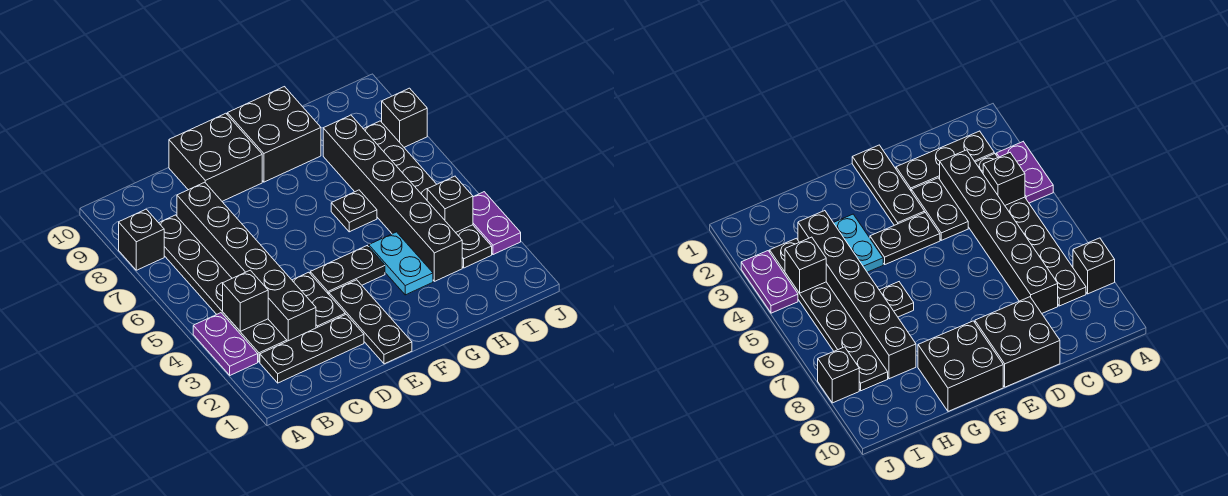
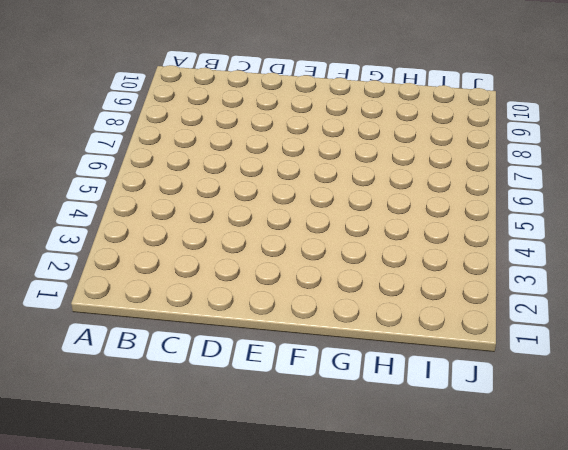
none -> purple 1x2 plate [193,313,258,375]
none -> black 1x1 brick [119,209,164,270]
none -> black 1x3 plate [260,314,364,383]

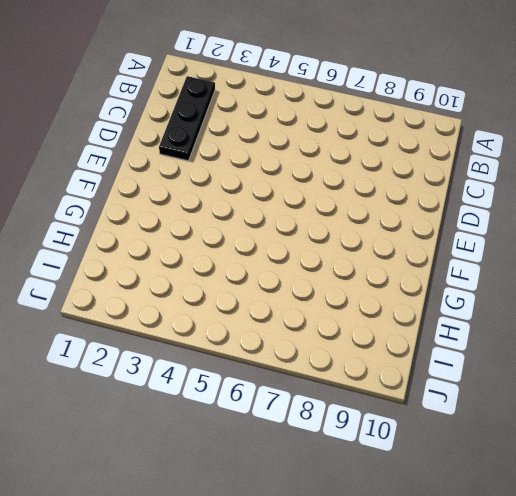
none -> purple 1x2 plate [193,313,258,375]
none -> black 1x1 brick [119,209,164,270]
none -> black 1x6 plate [159,215,287,362]

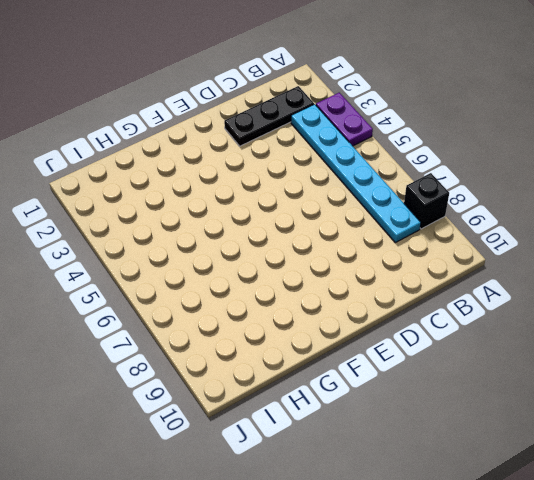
cyan 1x6 plate [291,104,421,243] -> black 1x6 plate [159,215,287,362]
none -> black 1x6 brick [177,182,316,341]
none -> black 1x2 plate [292,272,345,328]
none -> black 2x2 brick [169,113,262,201]

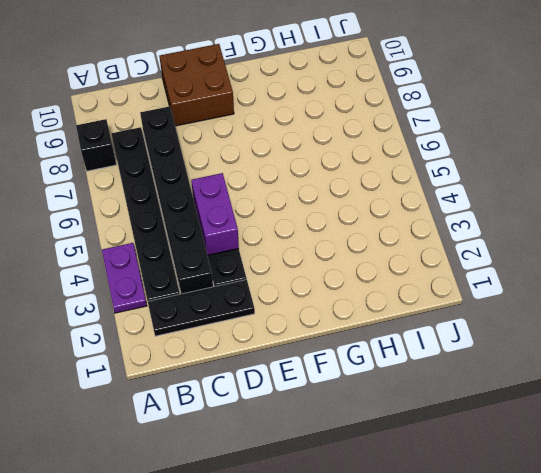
purple 1x2 brick [191,173,239,255] -> none
brown 2x2 brick [159,44,234,126] -> black 2x2 brick [169,113,262,201]
none -> black 1x3 plate [329,280,412,364]
none -> black 1x2 plate [310,246,385,294]
none -> black 2x2 brick [227,87,321,182]

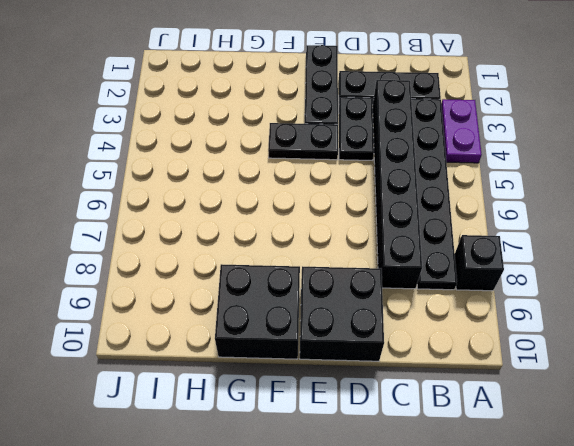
none -> cyan 1x2 plate [369,232,433,295]
none -> black 1x1 plate [331,190,377,232]
none -> black 1x6 brick [323,115,462,281]

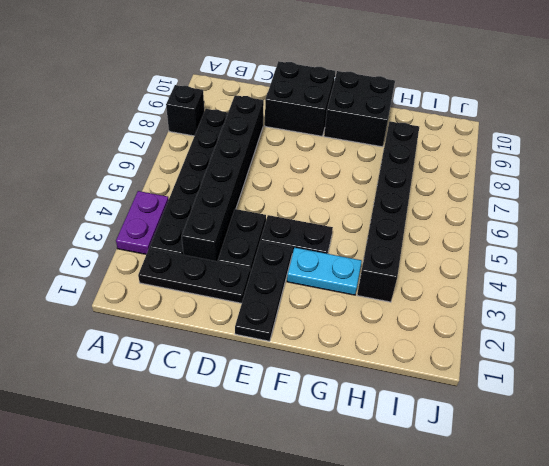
cyan 1x2 plate [287,248,362,295] -> cyan 1x2 plate turned to [369,232,433,295]
none -> black 1x1 plate [331,190,377,232]
none -> black 1x6 plate [364,121,492,268]
none -> purple 1x2 plate [473,192,521,255]

